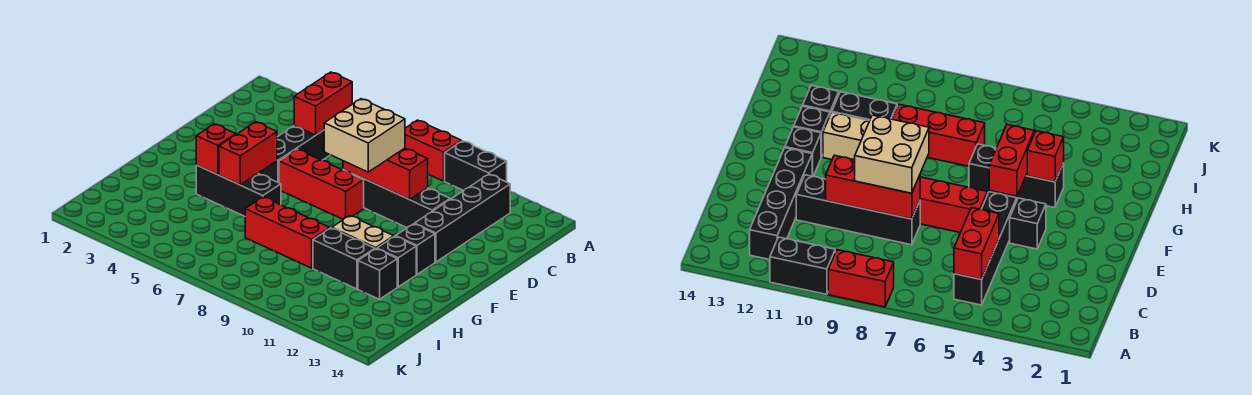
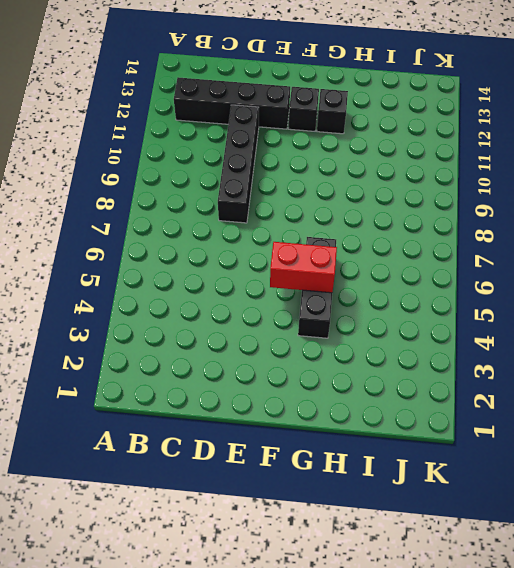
none -> red 1x2 brick [405,120,461,181]
none -> black 1x2 brick [445,141,507,190]
none -> black 1x4 brick [258,126,330,183]

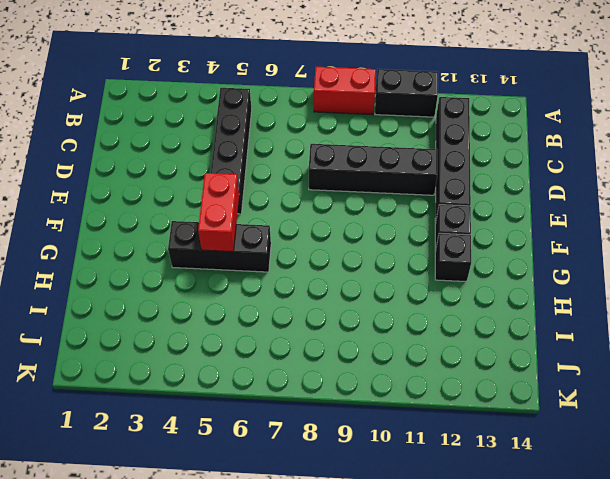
none -> black 1x1 brick [1010,198,1046,249]
none -> red 1x3 brick [279,149,364,219]
none -> tan 1x2 brick [332,216,394,249]

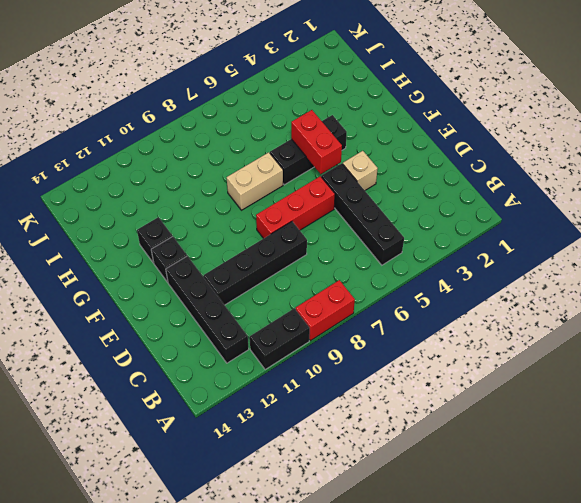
tan 1x1 brick [343,151,378,190] -> black 1x1 brick [1010,198,1046,249]
tan 1x2 brick [227,152,283,210] -> tan 1x2 brick moved to [332,216,394,249]
none -> red 1x3 brick [245,197,330,268]
none -> black 1x2 brick [313,228,375,289]
none -> black 1x1 brick [358,249,397,299]

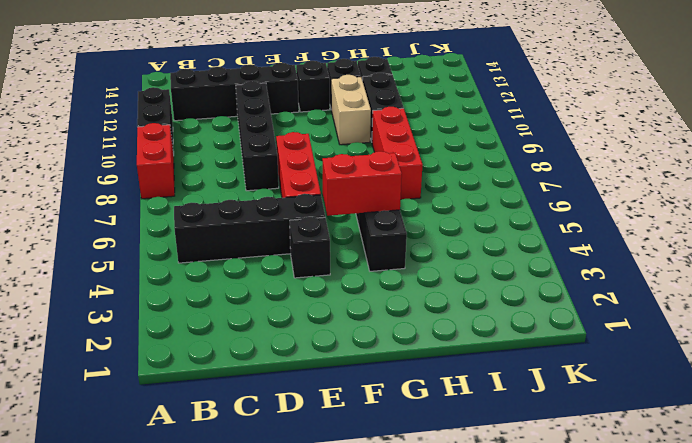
none -> red 1x2 brick [294,72,352,135]
none -> red 1x3 brick [343,148,428,200]
none -> red 1x1 brick [196,124,236,175]

